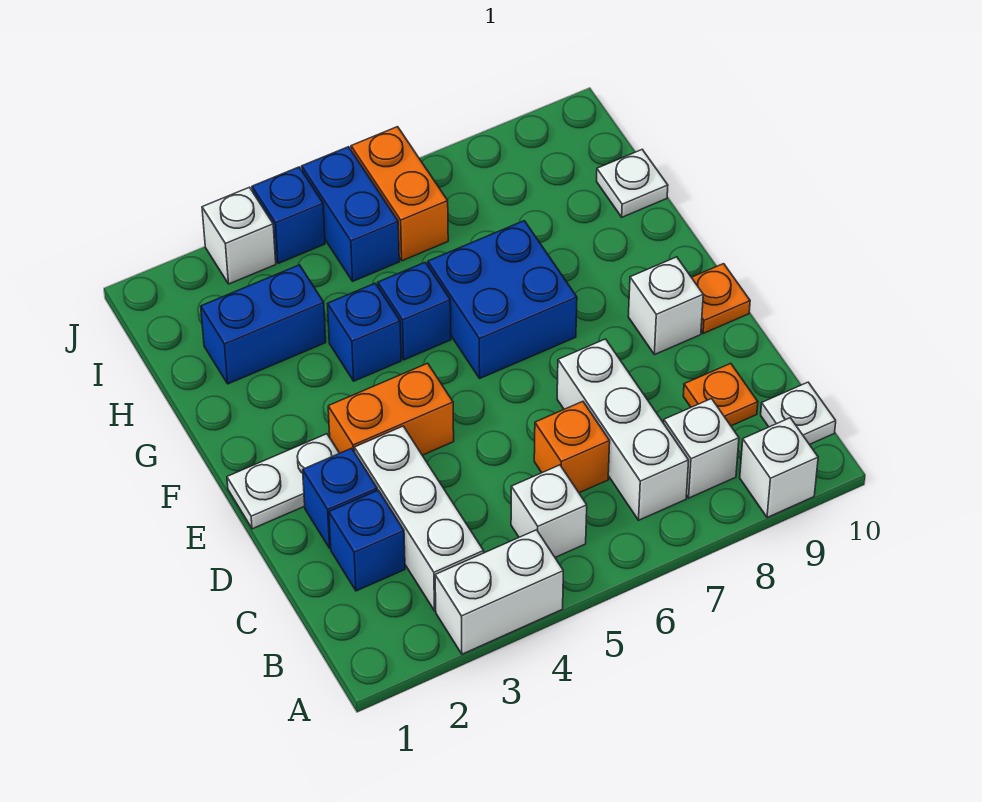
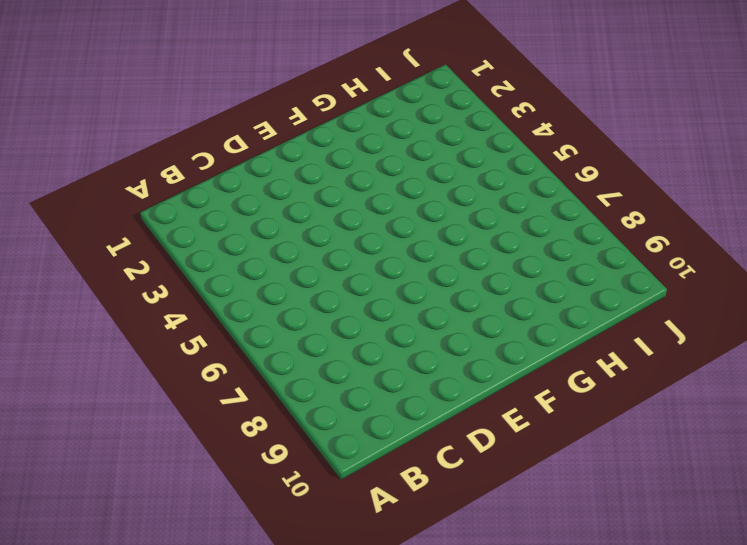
none -> white 1x2 brick [435,530,563,654]
none -> white 1x1 brick [740,418,818,518]
none -> white 1x3 brick [354,426,484,611]

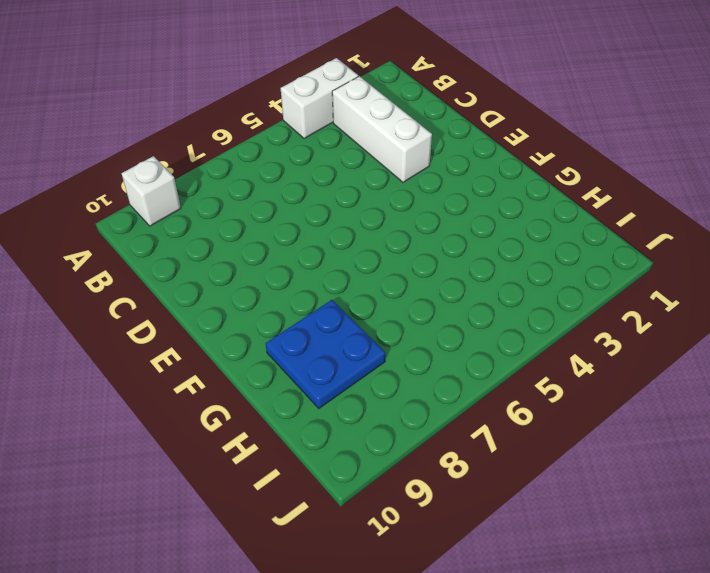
blue 2x2 plate [266,300,386,408] -> none
none -> white 1x1 brick [511,465,587,557]
none -> white 1x3 brick [557,339,689,520]
none -> white 1x1 brick [664,399,739,498]

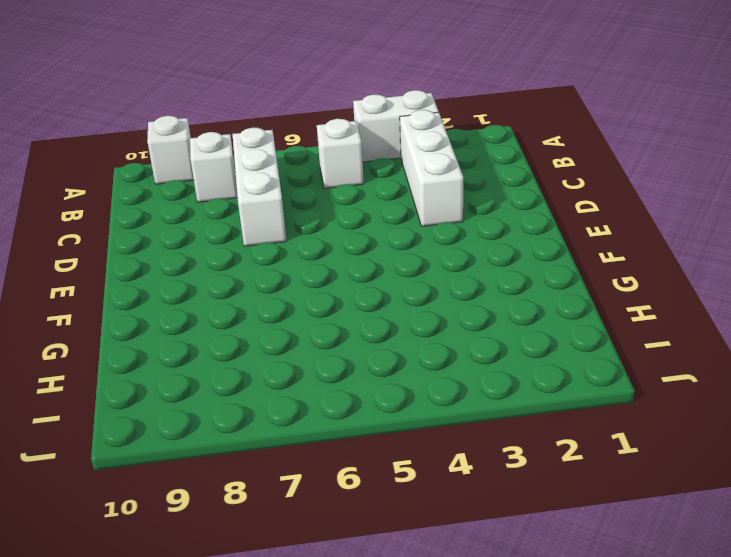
none -> white 1x1 plate [761,382,836,445]
none -> blue 1x1 brick [329,490,405,591]
none -> orange 1x1 brick [534,401,610,493]

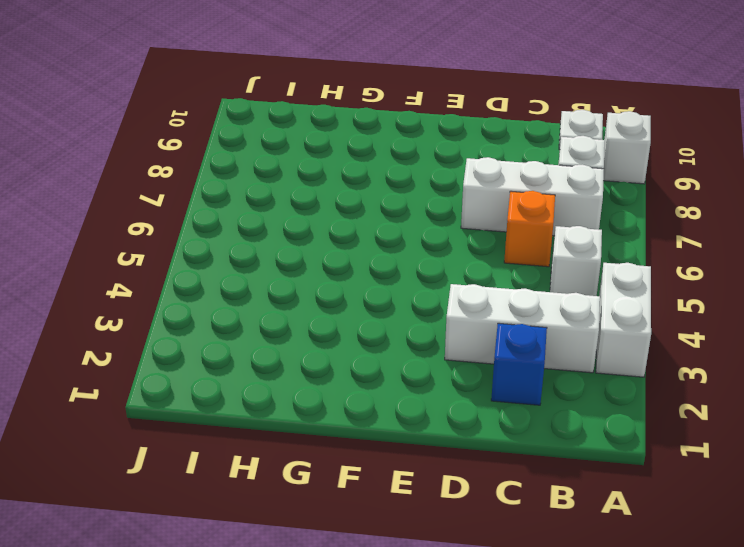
none -> orange 1x1 plate [683,363,758,426]
none -> blue 1x1 brick [303,448,377,548]
none -> white 1x2 plate [227,434,339,529]

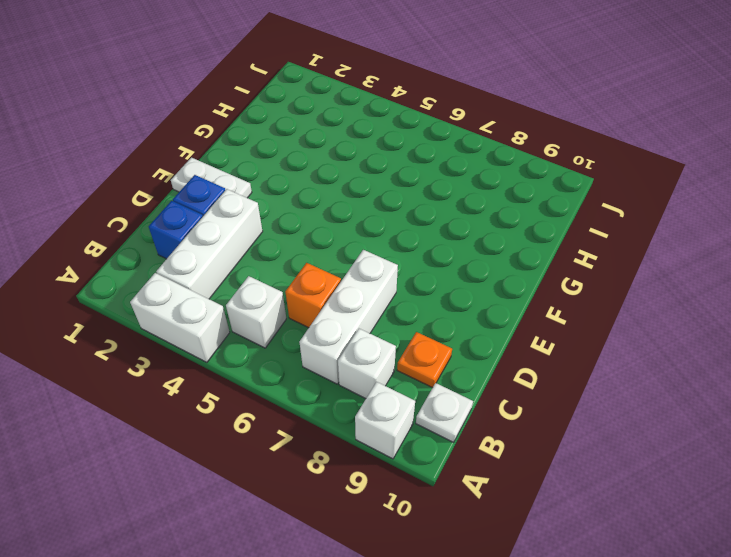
none -> orange 1x2 brick [328,363,454,455]
none -> white 1x1 brick [628,257,703,355]
none -> orange 1x1 plate [691,264,750,334]

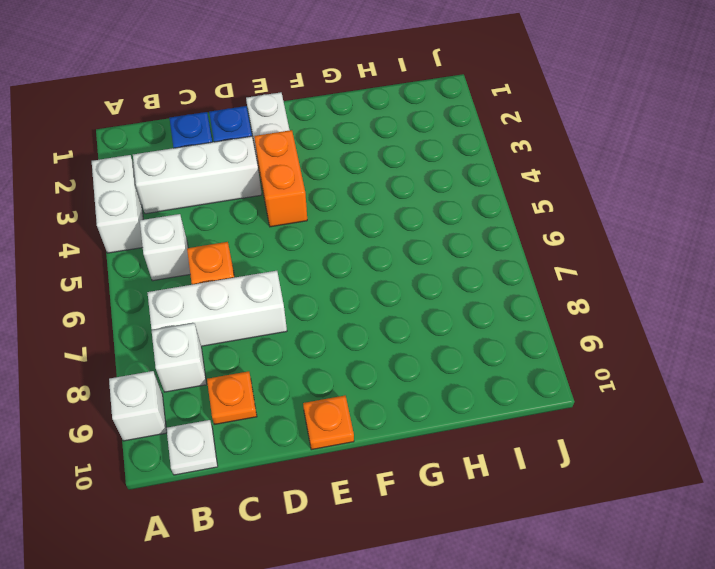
none -> white 1x1 brick [628,257,703,355]
none -> blue 2x2 brick [428,221,577,378]
none -> blue 1x1 brick [328,283,401,381]

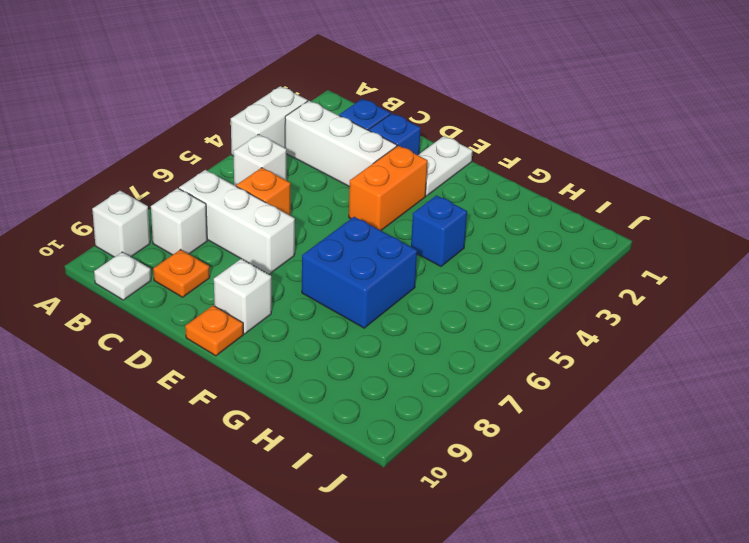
none -> blue 1x1 brick [378,262,451,360]
none -> blue 1x2 brick [201,265,326,384]
none -> white 1x1 plate [597,150,668,217]

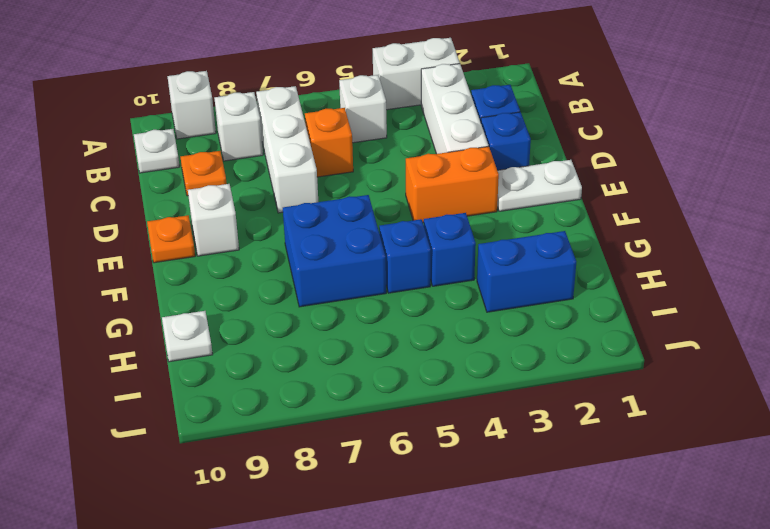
none -> blue 1x2 brick [302,147,399,281]
none -> orange 1x2 brick [351,127,448,261]
none -> white 1x1 brick [202,187,276,284]

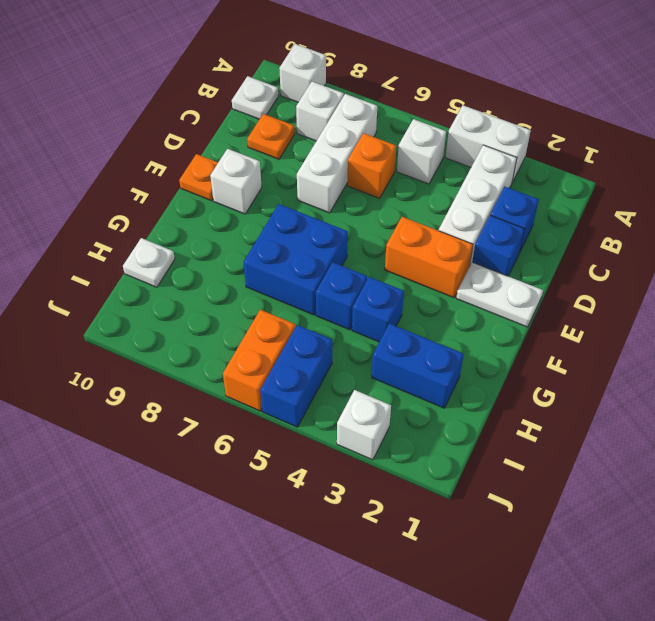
none -> blue 1x1 brick [252,167,325,263]

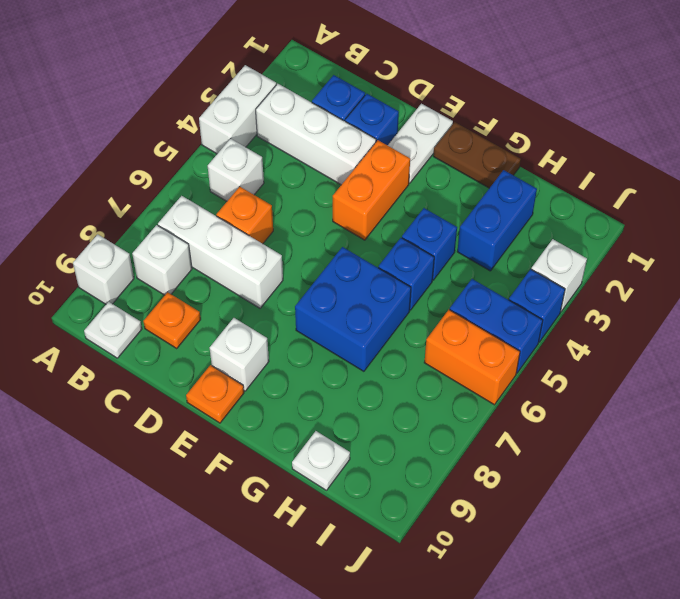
brown 1x2 plate [433,122,521,188] -> none

